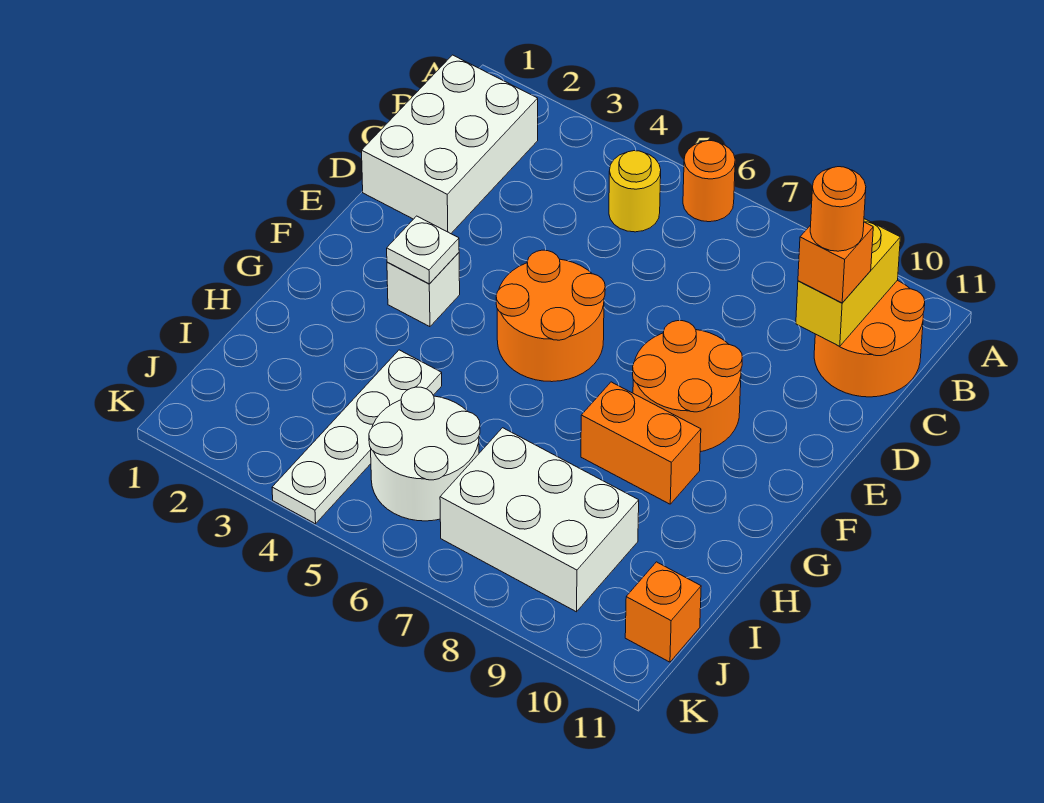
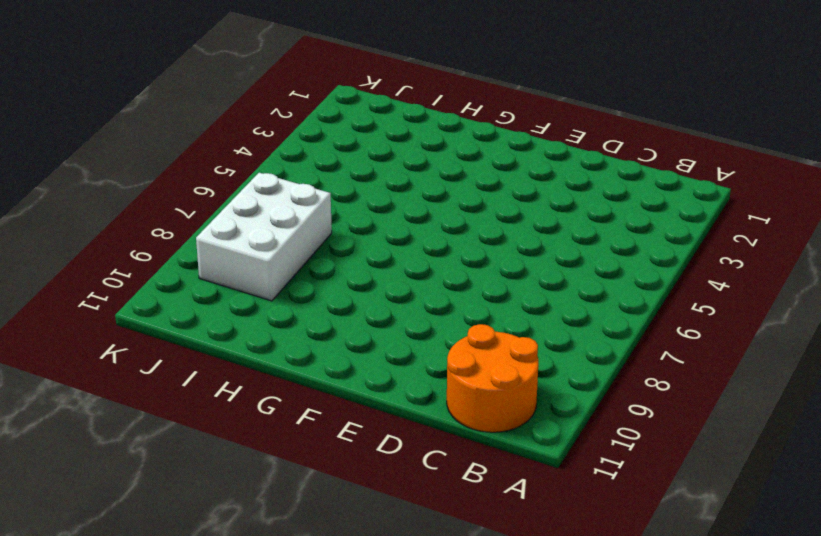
none -> orange 1x1 round brick [683,141,735,222]
none -> white 2x3 brick [362,55,538,234]
none -> yellow 1x1 round brick [609,151,661,232]

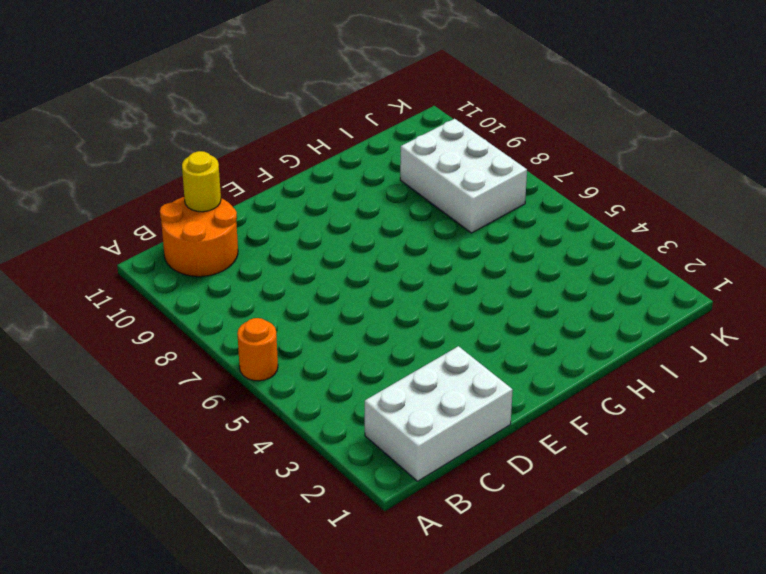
yellow 1x1 round brick [182,151,221,212] -> yellow 1x1 round brick moved to [609,151,661,232]
none -> orange 2x2 round brick [496,250,605,382]
none -> orange 2x2 round brick [633,321,742,452]
none -> white 1x1 brick [387,253,460,327]

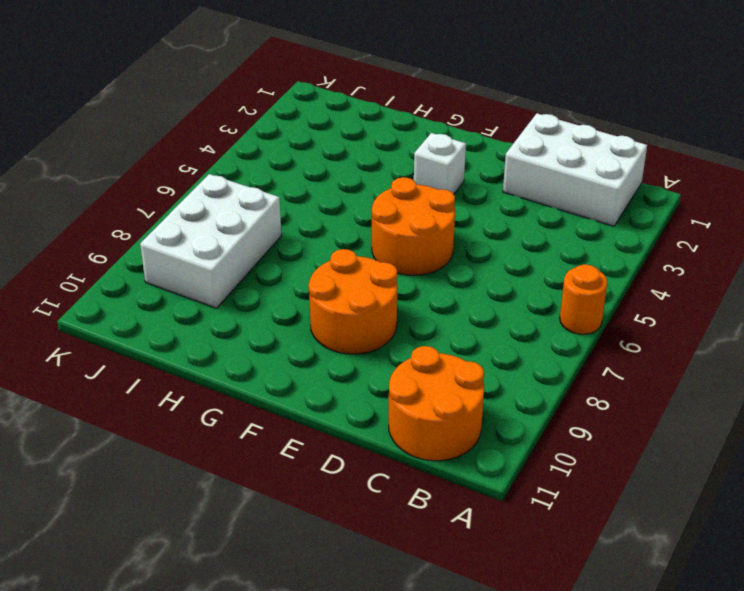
none -> yellow 1x1 round brick [609,151,661,232]
none -> orange 1x2 brick [581,382,701,504]
none -> white 1x4 plate [272,350,442,524]

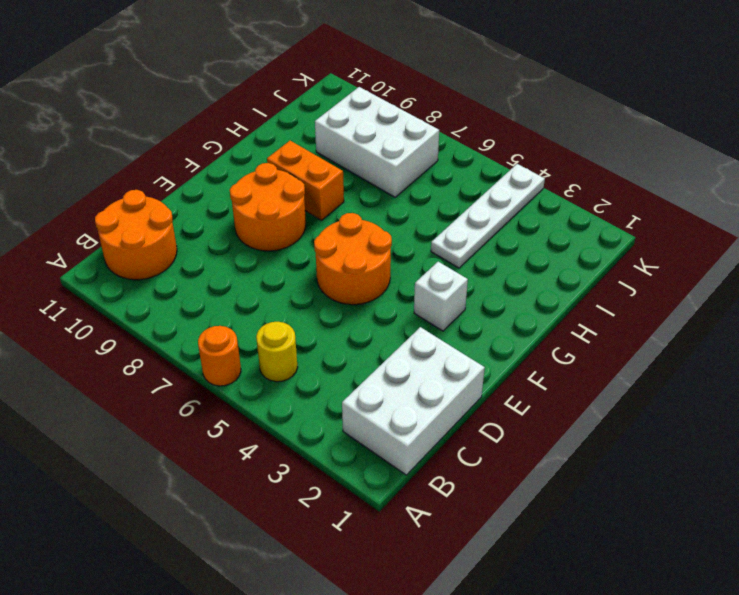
none -> white 2x2 round brick [369,387,480,521]
none -> orange 1x1 brick [625,562,701,662]
none -> yellow 1x2 brick [796,219,900,346]

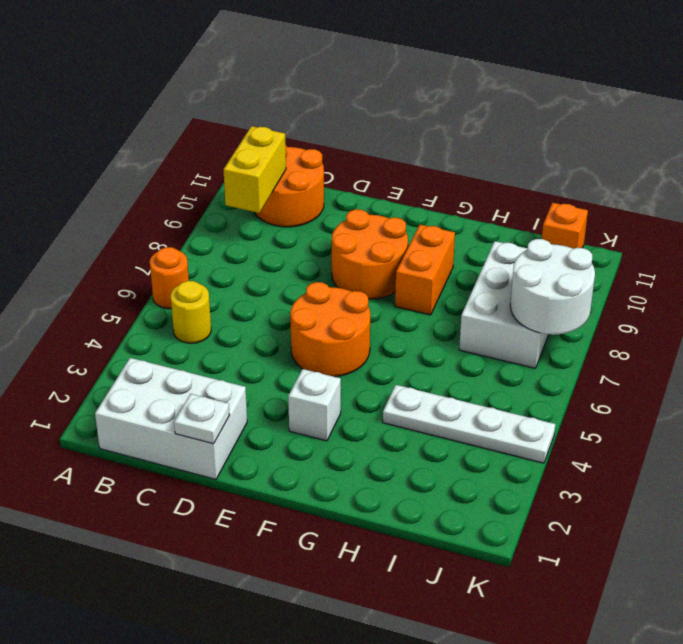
yellow 1x2 brick [223,126,286,213] -> yellow 1x2 brick turned to [796,219,900,346]
white 1x1 plate [174,394,230,444] -> white 1x1 plate moved to [387,216,459,284]
white 2x2 round brick [510,239,595,335] -> white 2x2 round brick moved to [369,387,480,521]
none -> orange 1x1 brick [798,222,873,303]
none -> orange 1x1 round brick [810,167,866,251]

